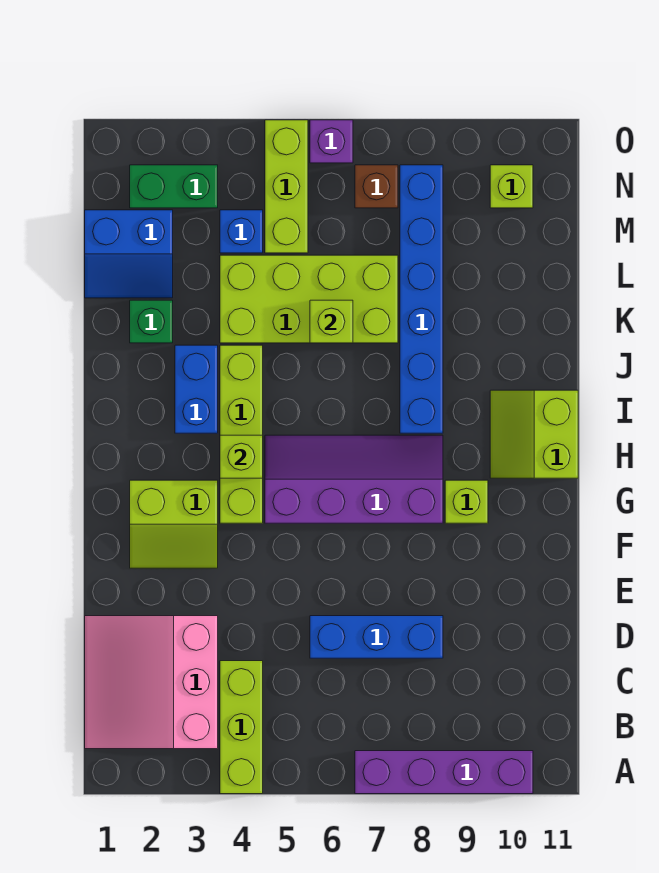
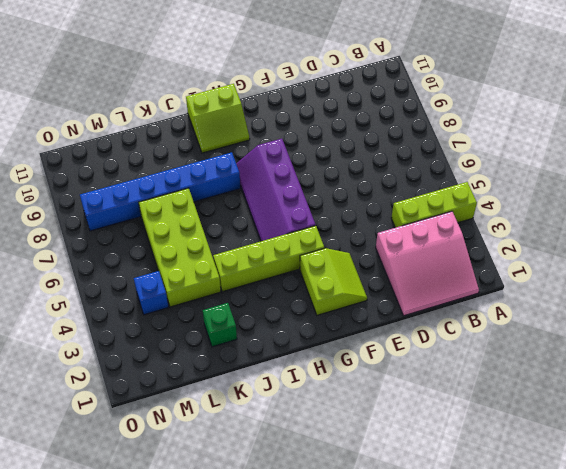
none -> purple 1x4 brick [355,751,533,794]
none -> blue 1x3 brick [310,616,443,658]
none -> lime 1x1 brick [445,480,488,523]

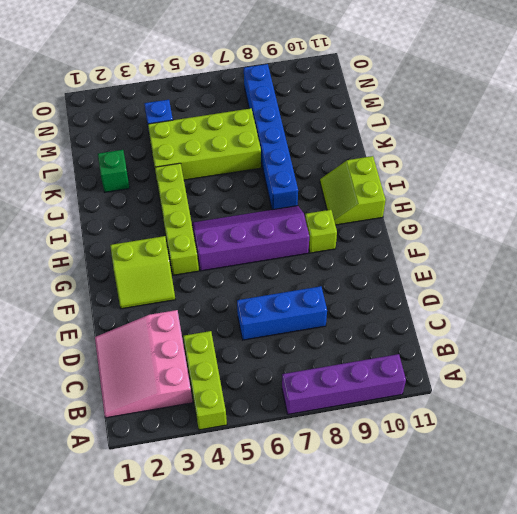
none -> blue 1x2 brick [175,345,218,433]
none -> blue 2x2 slope [85,210,173,298]
none -> lime 1x3 brick [265,120,308,253]

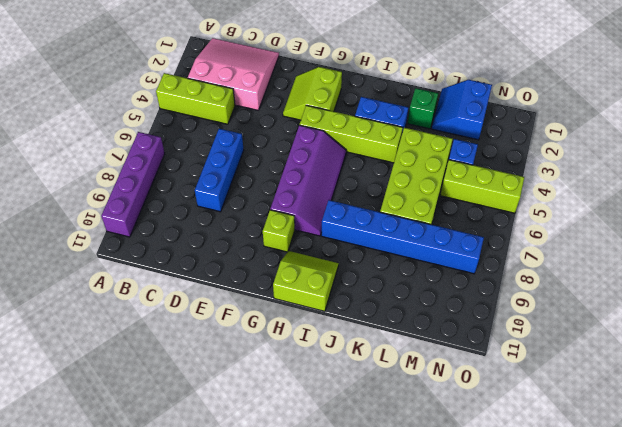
none -> green 1x2 brick [130,165,218,208]
none -> brown 1x1 brick [355,165,398,208]
none -> lime 1x1 brick [490,165,533,208]

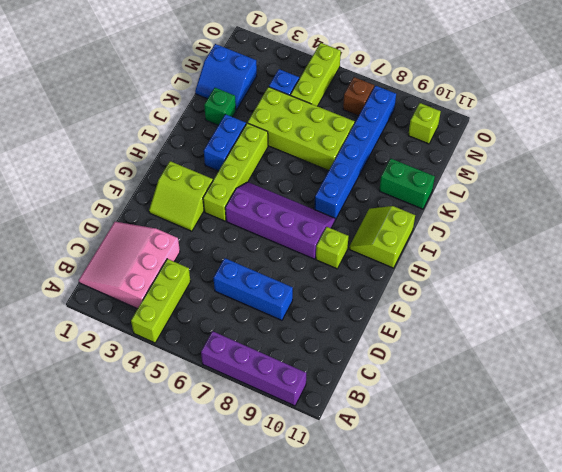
green 1x2 brick [379,159,435,209] -> green 1x2 brick moved to [130,165,218,208]
none -> purple 1x1 brick [310,120,353,163]
none -> lime 1x1 brick [220,435,263,478]
none -> lime 1x1 brick [310,300,353,343]

